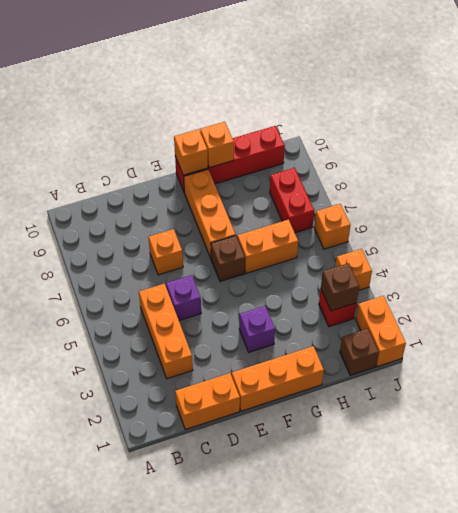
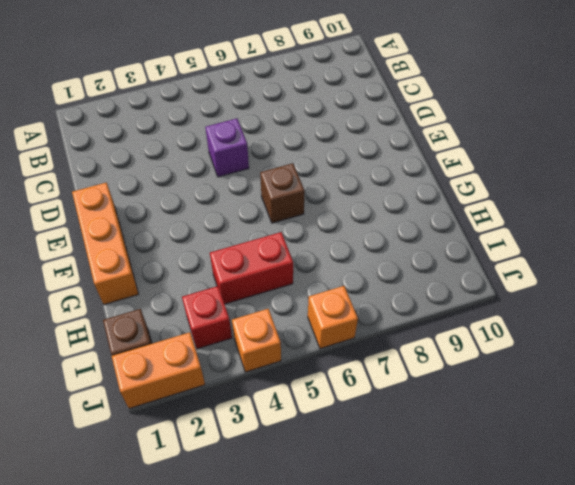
red 1x2 brick [210,232,293,304] -> red 1x2 brick moved to [270,168,314,233]
none -> orange 1x2 brick [175,373,240,430]
none -> orange 1x3 brick [139,284,193,379]
none -> orange 1x1 brick [148,229,183,275]

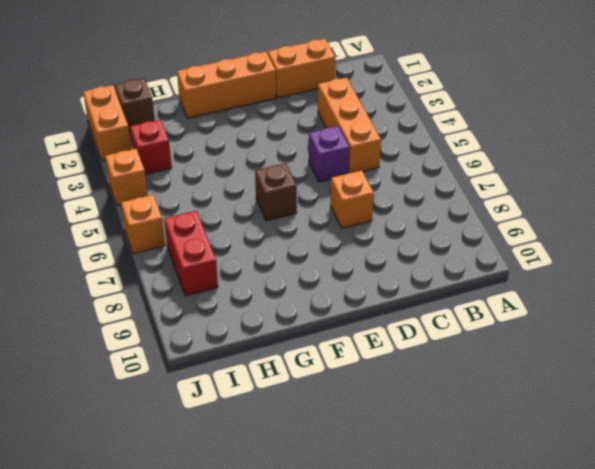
none -> purple 1x1 brick [239,306,275,352]
none -> orange 1x3 brick [184,169,236,258]
none -> red 1x4 brick [175,126,285,193]

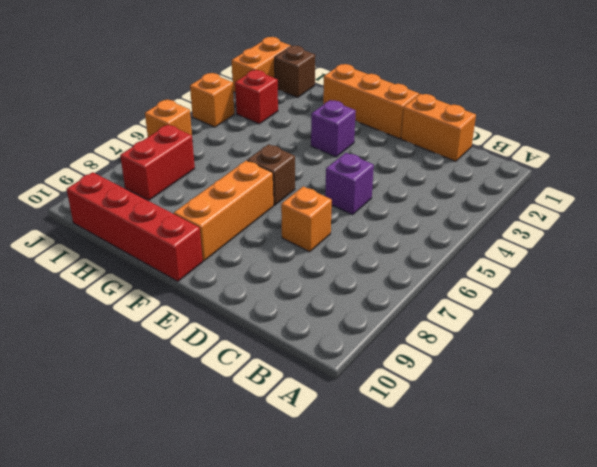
none -> orange 1x3 brick [139,284,193,379]
none -> orange 1x2 brick [237,220,298,273]
none -> orange 1x1 brick [174,129,208,175]

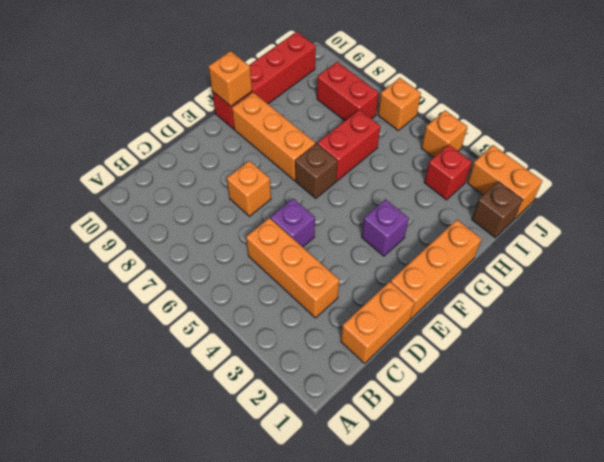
red 1x2 brick [317,110,380,181] -> orange 1x2 brick [237,220,298,273]
none -> orange 1x1 brick [200,122,234,168]
none -> brown 1x1 brick [321,263,359,311]

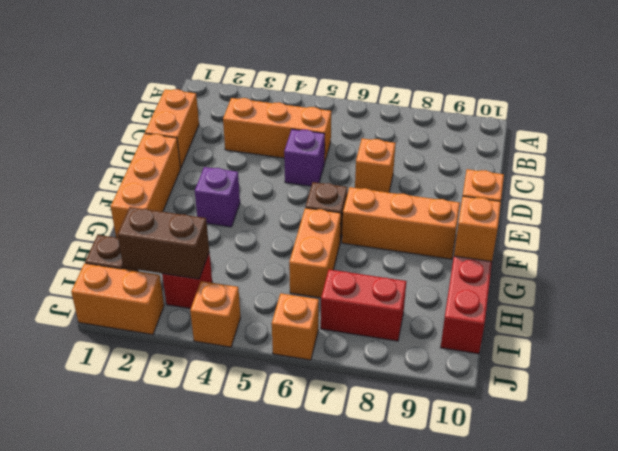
brown 1x2 brick [117,207,209,279] -> brown 1x1 brick [321,263,359,311]

